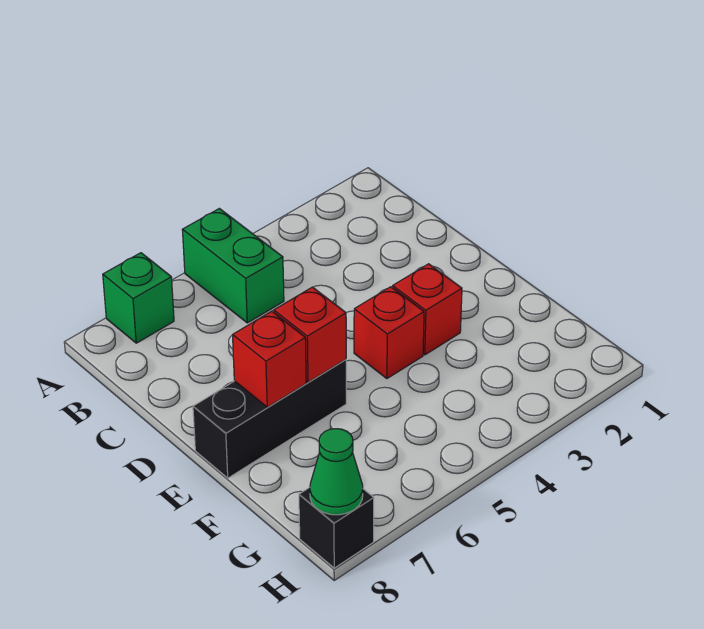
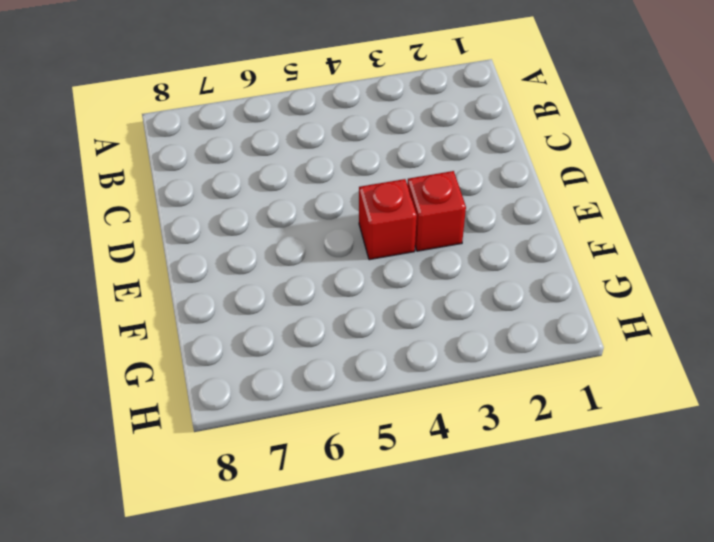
none -> green 1x2 brick [182,208,284,323]
none -> green 1x1 brick [103,253,174,343]

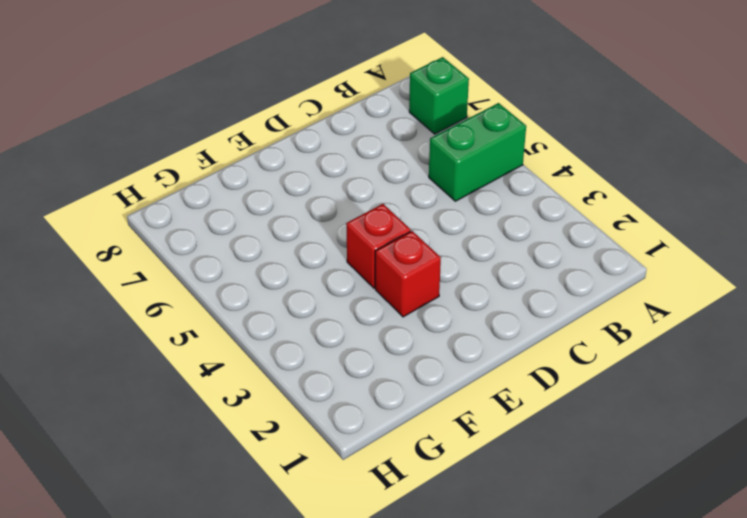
none -> black 1x3 brick [193,359,346,478]
none -> black 1x1 brick [299,488,374,568]

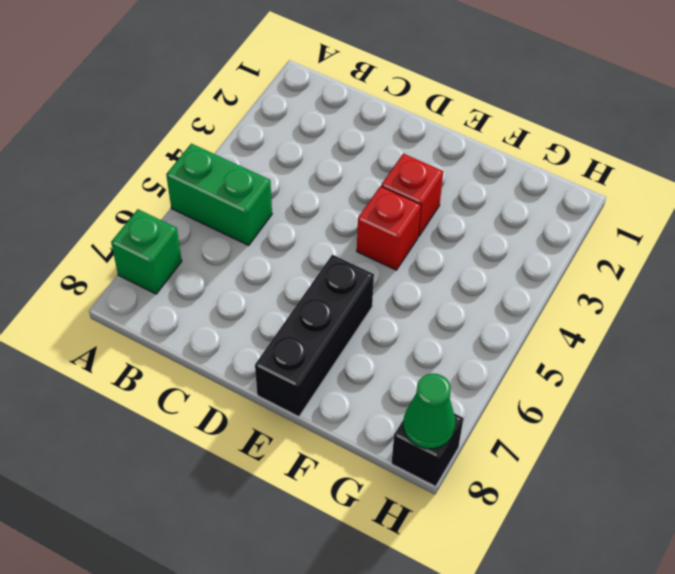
none -> red 1x1 brick [274,287,346,382]
none -> red 1x1 brick [233,311,306,407]

